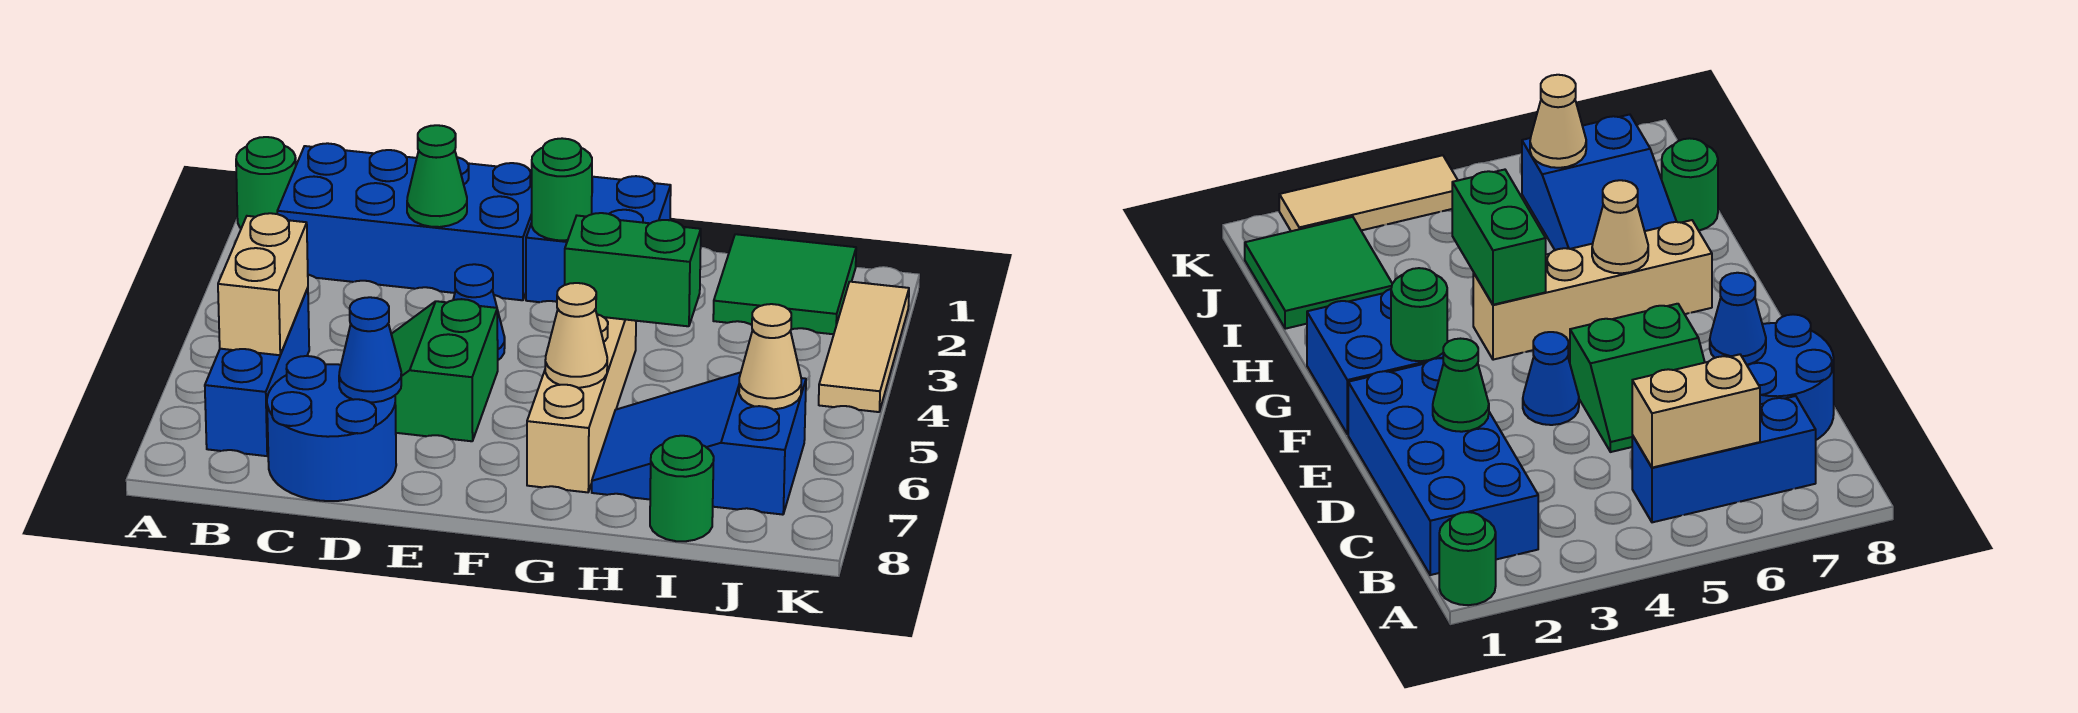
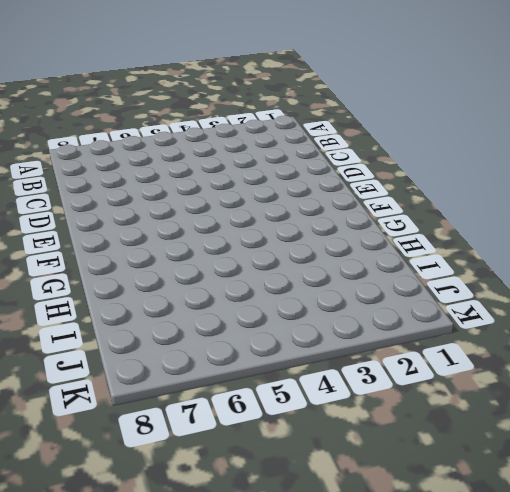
none -> green 1x1 round brick [236,137,296,228]
none -> blue 2x4 brick [277,143,532,300]
none -> blue 1x3 brick [205,288,309,456]

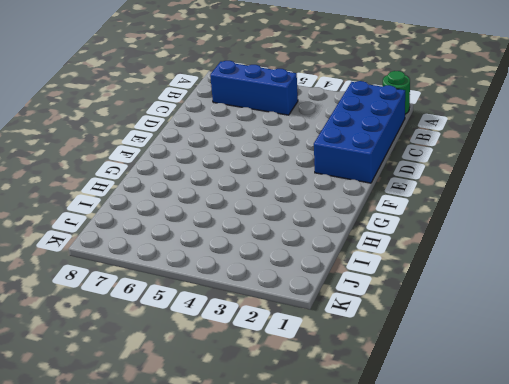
none -> blue 2x2 round brick [267,356,396,501]
none -> green 2x2 slope [391,299,498,441]
none -> blue 1x1 cone [453,264,505,360]

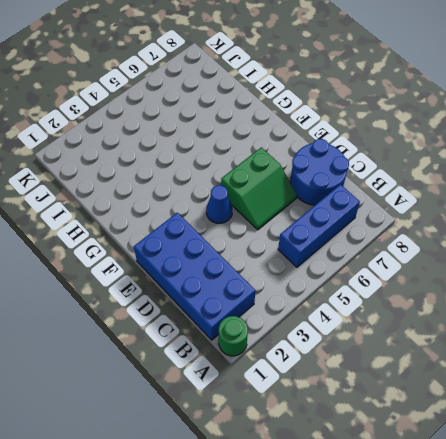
none -> blue 2x2 brick [526,176,671,302]
none -> tan 1x4 brick [527,314,636,492]
none -> blue 2x3 slope [592,372,806,515]

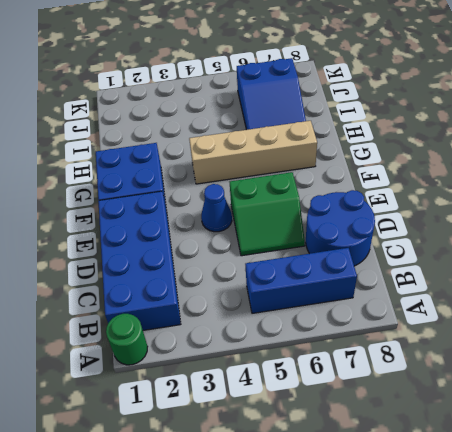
none -> green 2x2 tile [713,234,856,334]
none -> green 1x1 round brick [650,436,714,541]
none -> tan 1x3 tile [819,282,909,412]

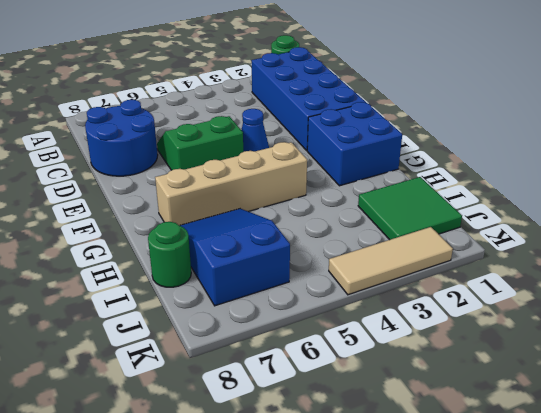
none -> blue 1x3 brick [205,288,309,456]
none -> tan 1x2 brick [218,213,308,355]
none -> green 1x1 cone [407,125,467,227]

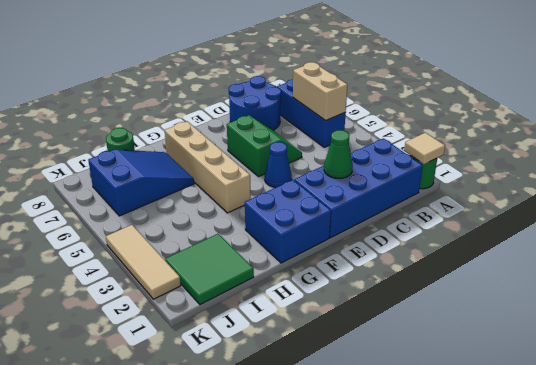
tan 1x1 tile [404,133,445,164] -> none
none -> blue 1x1 cone [339,297,401,402]
none -> green 1x1 round brick [532,138,592,240]
none -> green 1x2 brick [565,213,701,326]

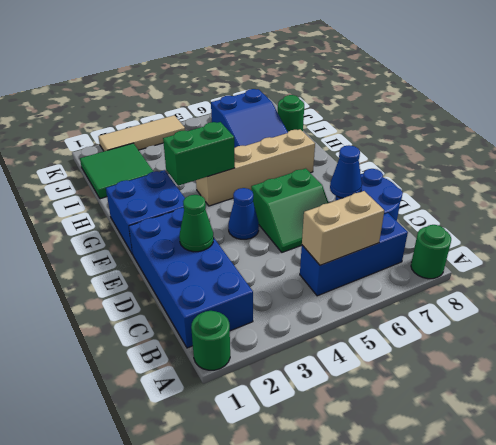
green 1x1 round brick [411,225,451,279] -> green 1x1 round brick moved to [532,138,592,240]
green 1x2 brick [163,122,235,186] -> green 1x2 brick turned to [565,213,701,326]
none -> tan 1x1 cone [545,283,607,388]
none -> tan 1x1 cone [739,304,801,409]

